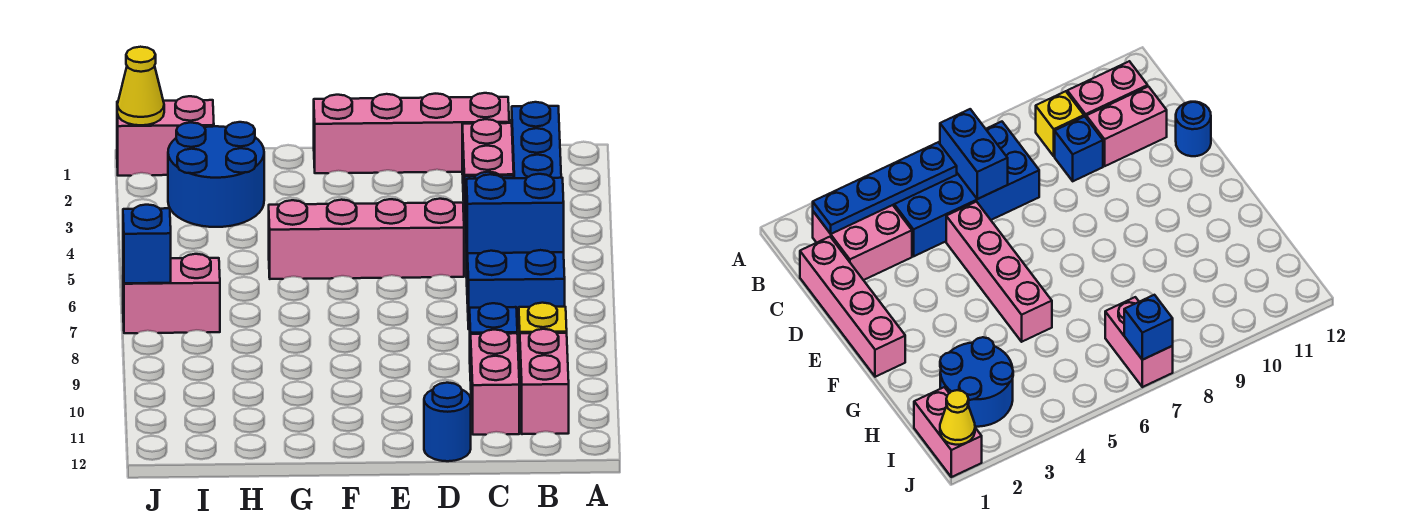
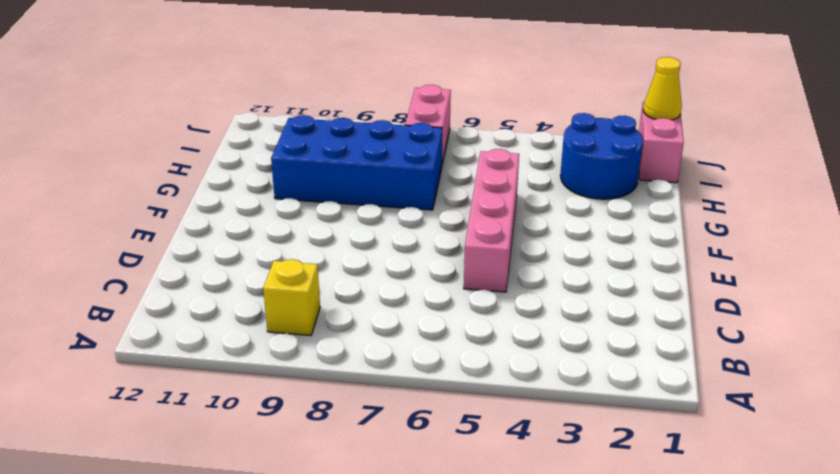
blue 2x4 brick [271,115,442,210] -> blue 2x4 brick moved to [464,172,565,330]
none -> pink 2x2 brick [462,119,514,201]
none -> pink 1x2 brick [520,329,569,434]
none -> pink 1x4 brick [314,93,509,173]

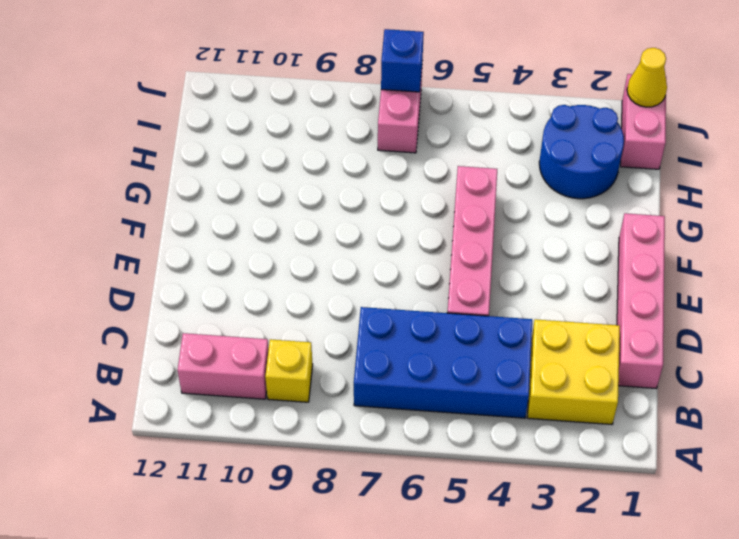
yellow 2x2 brick [527,319,620,425] -> pink 2x2 brick [462,119,514,201]
none -> blue 1x1 brick [470,303,517,381]
none -> pink 1x2 brick [471,330,519,435]
none -> blue 1x1 round brick [424,383,471,461]

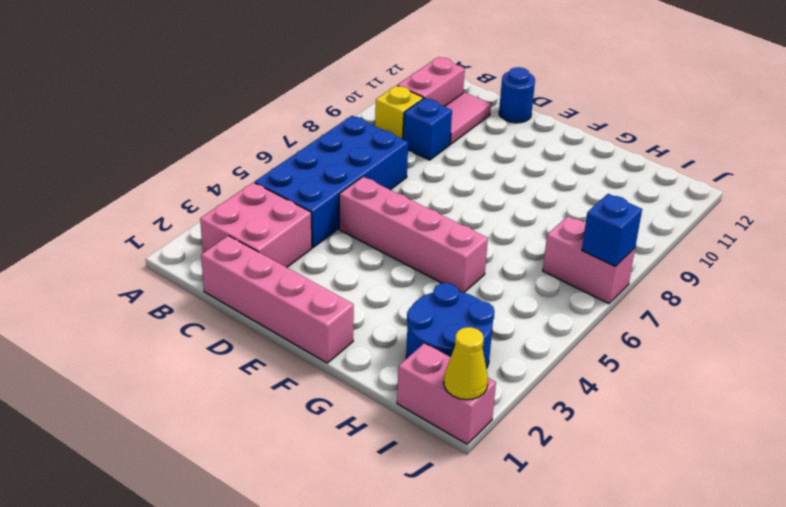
pink 1x2 tile [445,92,491,144] -> pink 1x2 brick [471,330,519,435]
none -> blue 1x4 plate [512,102,561,178]
none -> blue 1x2 brick [467,174,564,253]

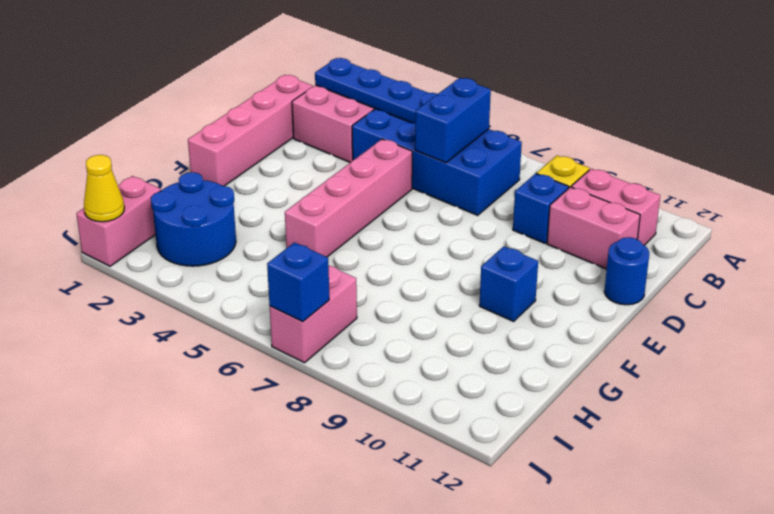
blue 1x1 brick [479,246,538,321] -> none

